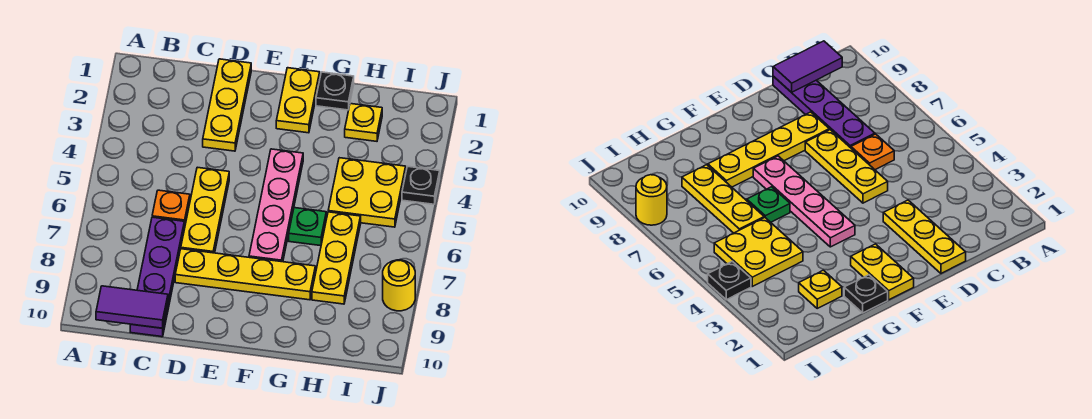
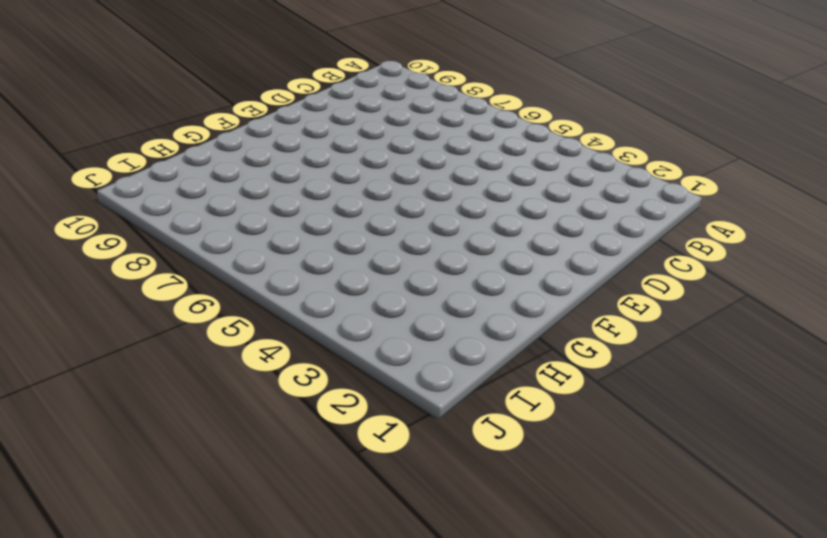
none -> orange 1x1 plate [152,190,190,228]
none -> purple 1x4 plate [130,217,184,337]
none -> yellow 1x3 plate [203,59,251,151]

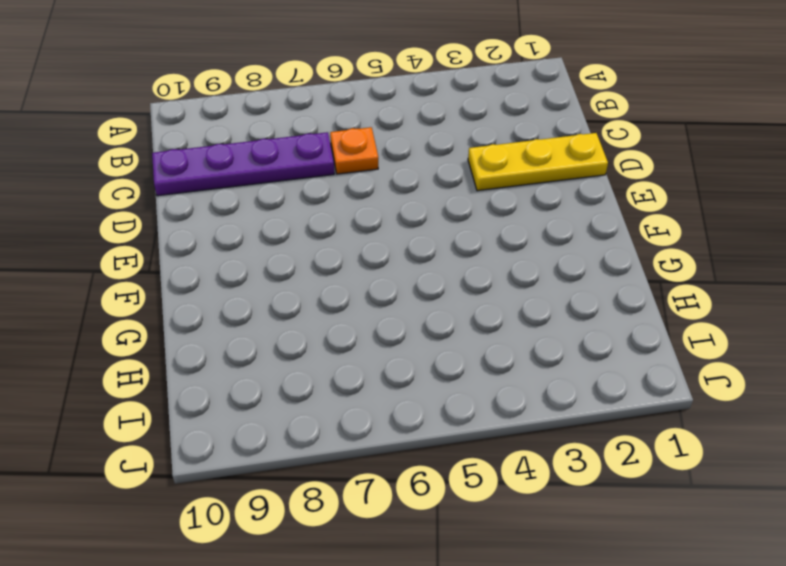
none -> yellow 1x3 plate [181,167,229,253]
none -> yellow 1x4 plate [175,249,315,300]
none -> yellow 1x2 plate [276,68,320,133]

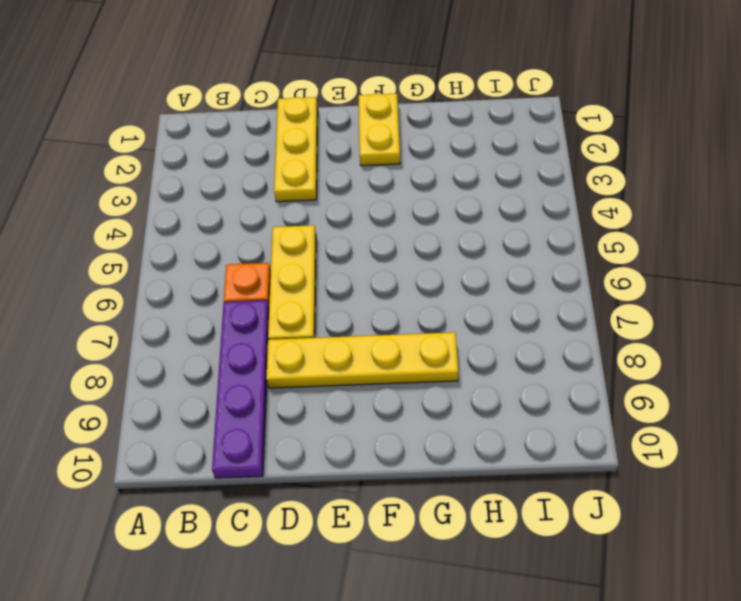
none -> pink 1x4 plate [249,149,303,262]
none -> black 1x1 plate [316,72,354,110]
none -> green 1x1 plate [289,208,326,246]

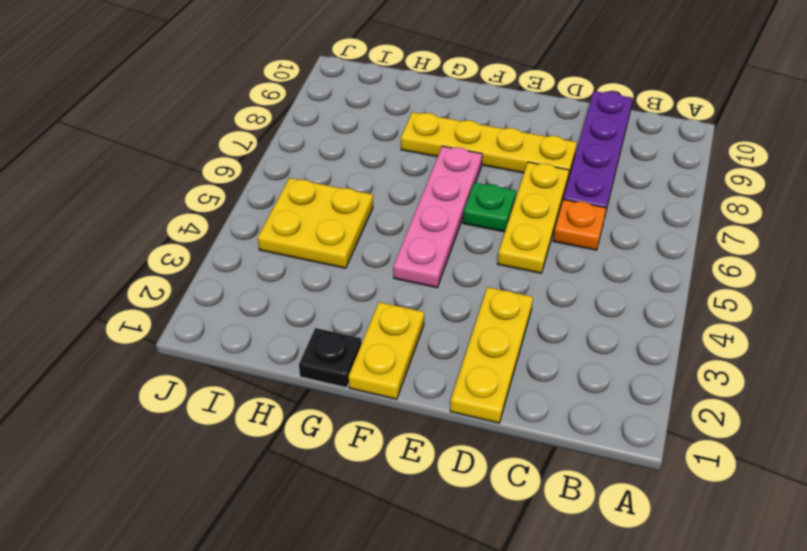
green 1x1 plate [463,182,516,232] -> green 1x1 plate moved to [289,208,326,246]
none -> yellow 1x1 plate [345,104,382,141]
none -> yellow 1x3 plate [312,212,361,304]
none -> black 1x1 plate [402,166,440,204]

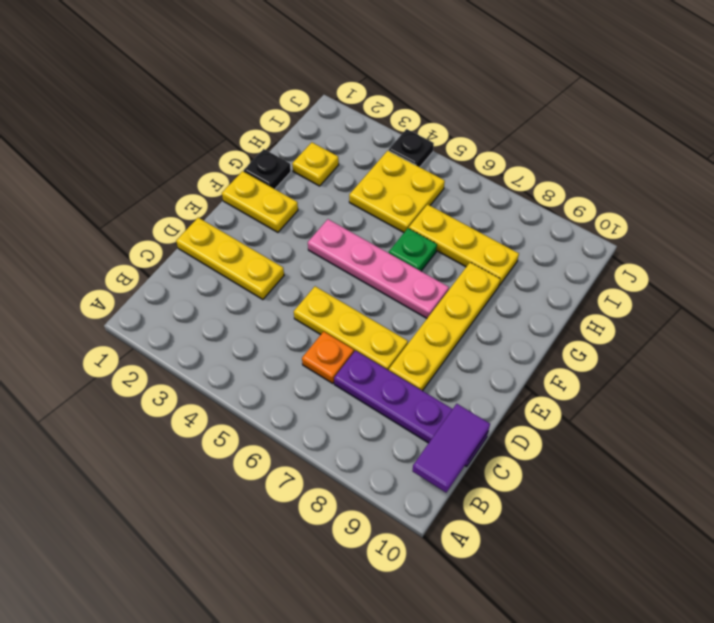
none -> yellow 1x1 round brick [383,260,415,311]

